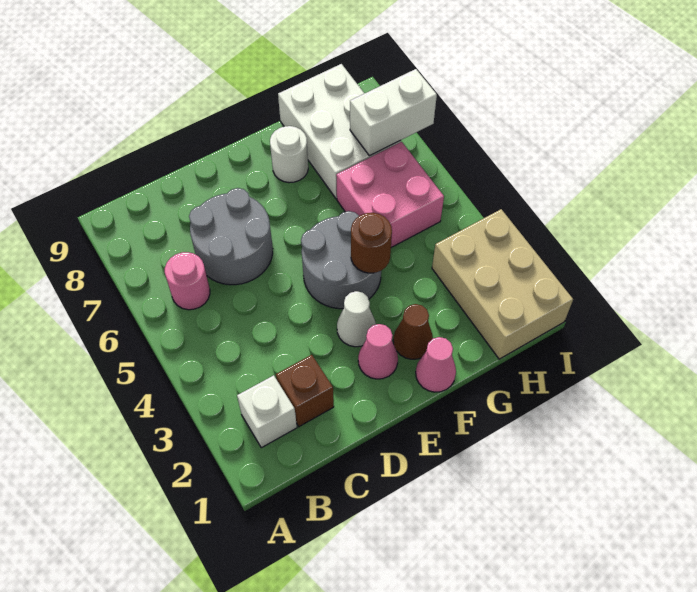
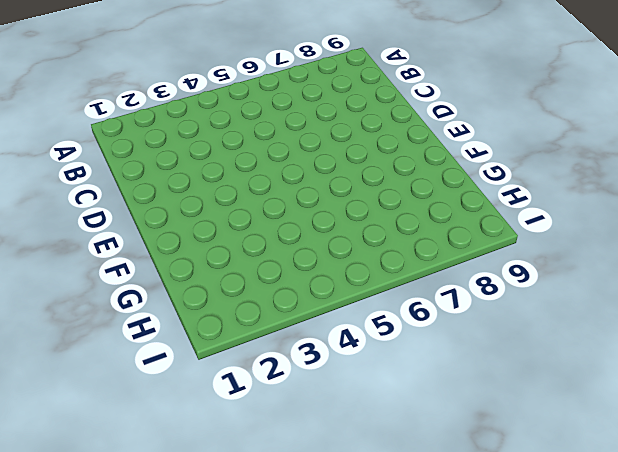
none -> white 1x1 brick [237,375,297,448]
none -> pink 1x1 round brick [165,252,210,310]
none -> brown 1x1 brick [276,355,334,427]

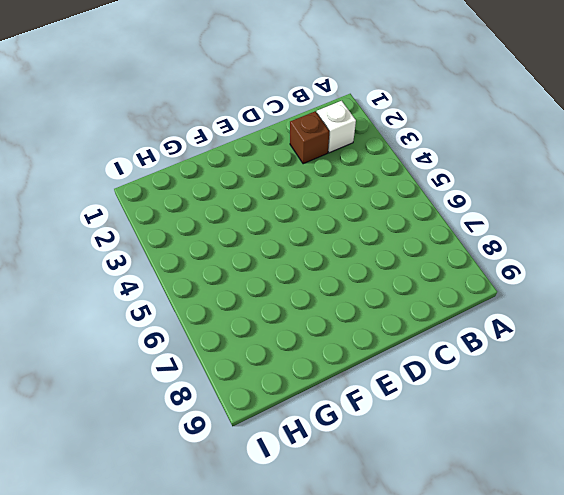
none -> pink 1x1 round brick [165,252,210,310]
none -> grey 2x2 round brick [189,188,273,285]
none -> pink 1x1 cone [358,324,398,379]

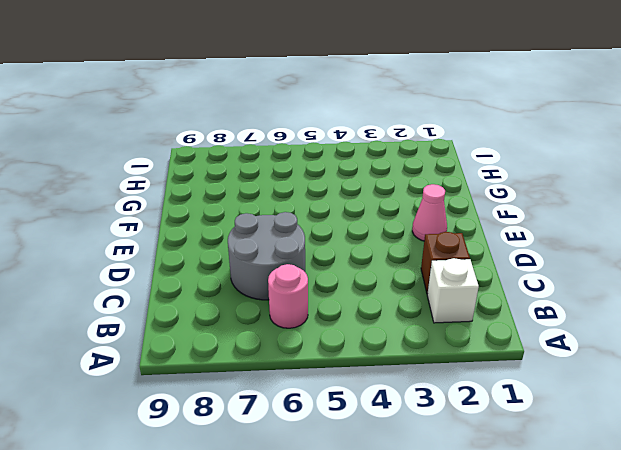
none -> white 1x1 cone [337,291,376,347]
none -> grey 2x2 round brick [301,211,381,309]
none -> pink 1x1 cone [416,337,456,392]

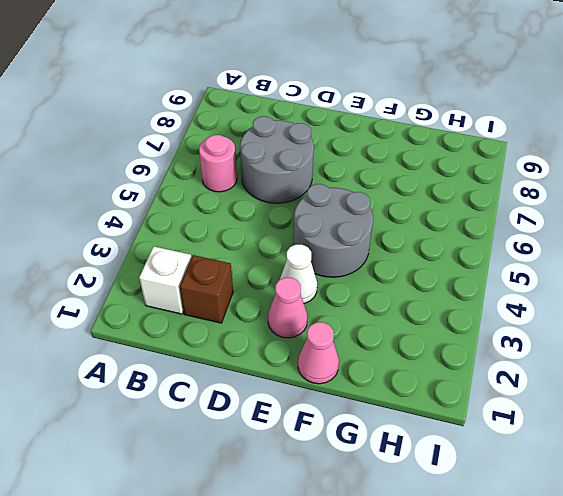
none -> brown 1x1 cone [393,304,433,359]
none -> white 1x1 round brick [270,126,308,183]
none -> pink 2x2 brick [336,142,444,247]

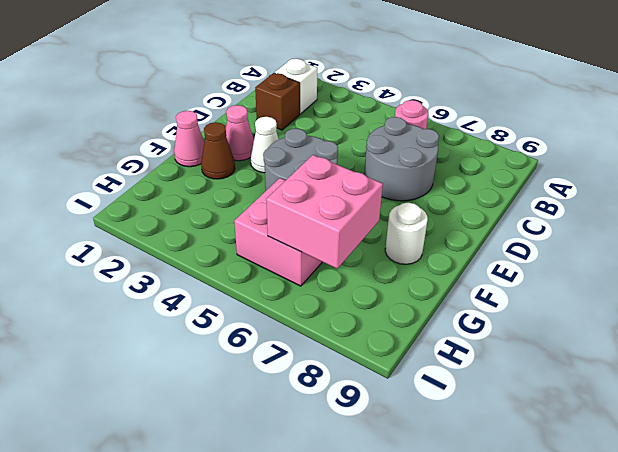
pink 2x2 brick [266,155,383,269] -> white 1x2 brick [350,69,437,156]
none -> white 2x3 brick [278,64,401,199]
none -> tan 2x3 brick [432,209,573,359]
none -> brown 1x1 round brick [351,213,392,273]

